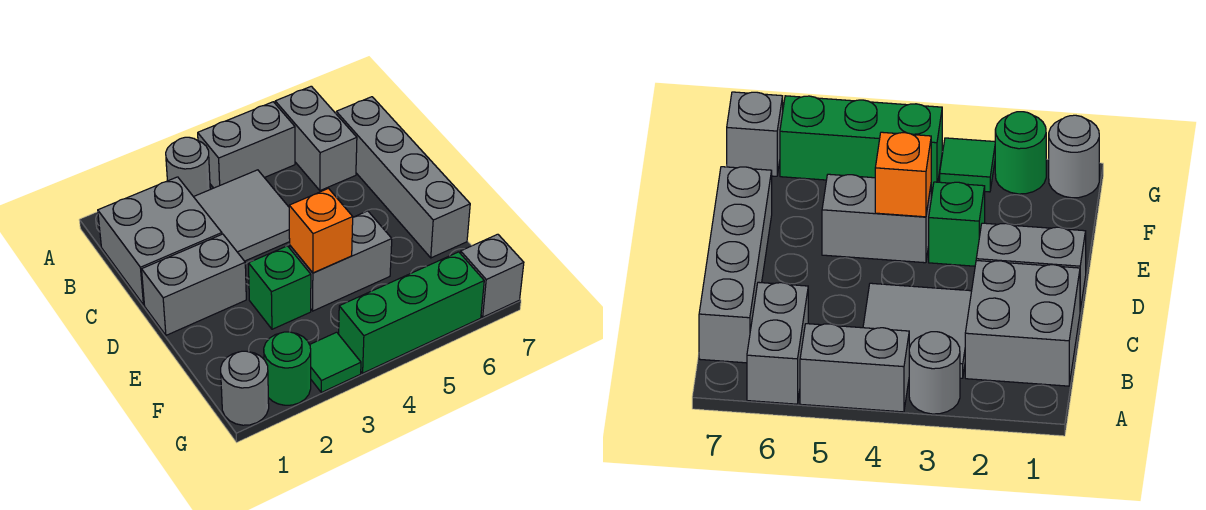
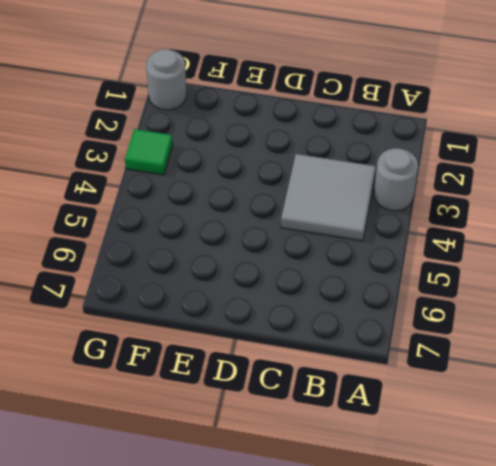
none -> grey 1x2 brick [198,102,295,188]
none -> grey 1x2 brick [275,86,357,191]
none -> grey 2x2 brick [98,177,222,305]

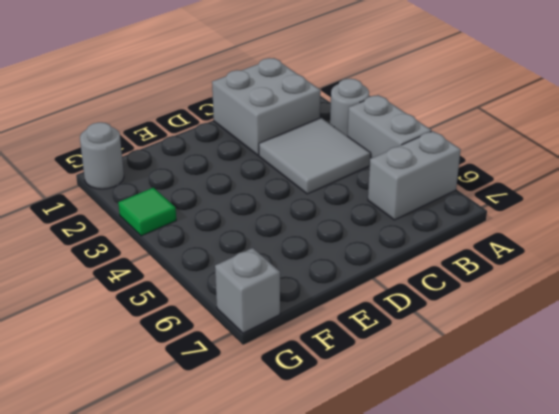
none -> grey 1x4 brick [336,97,470,258]
none -> grey 1x2 brick [142,234,246,335]
none -> green 1x1 brick [248,246,311,329]

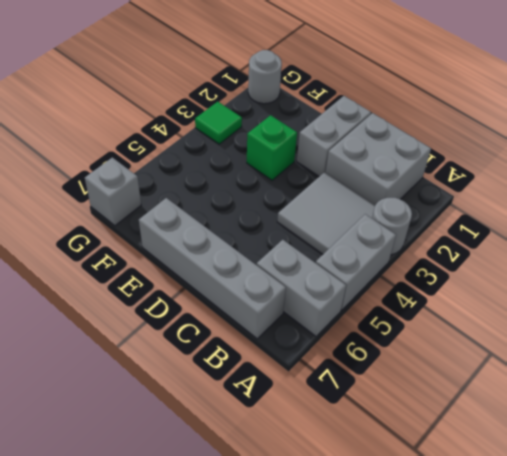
none -> grey 1x2 brick [290,211,392,311]
none -> green 1x1 round brick [264,332,311,405]
none -> green 1x3 brick [339,252,484,373]

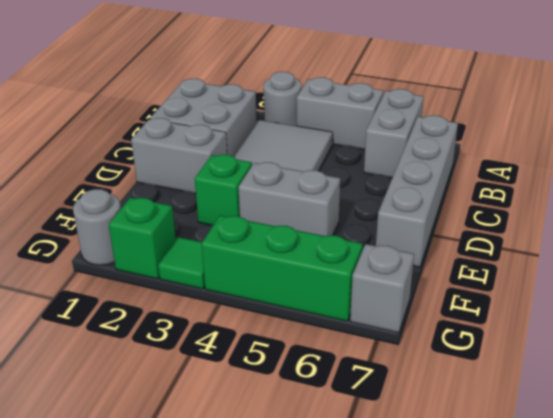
green 1x1 brick [109,198,176,279] -> green 1x1 round brick [264,332,311,405]
none -> orange 1x1 brick [289,189,353,273]

